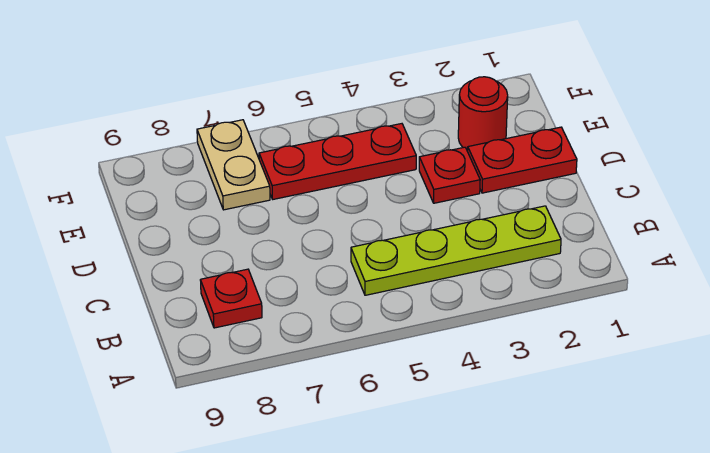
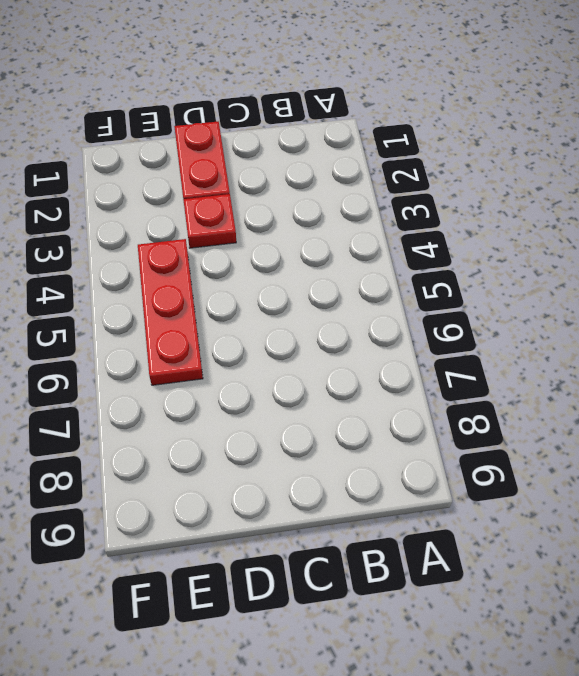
none -> lime 1x4 plate [351,206,561,295]
none -> red 1x1 plate [200,269,262,328]

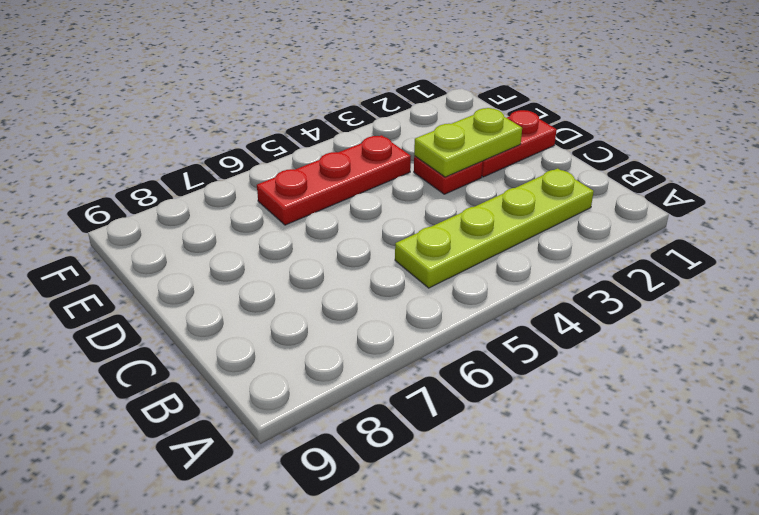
lime 1x2 plate [414,108,522,177] -> none
none -> red 1x1 plate [200,269,262,328]
none -> red 1x1 round brick [458,77,508,151]

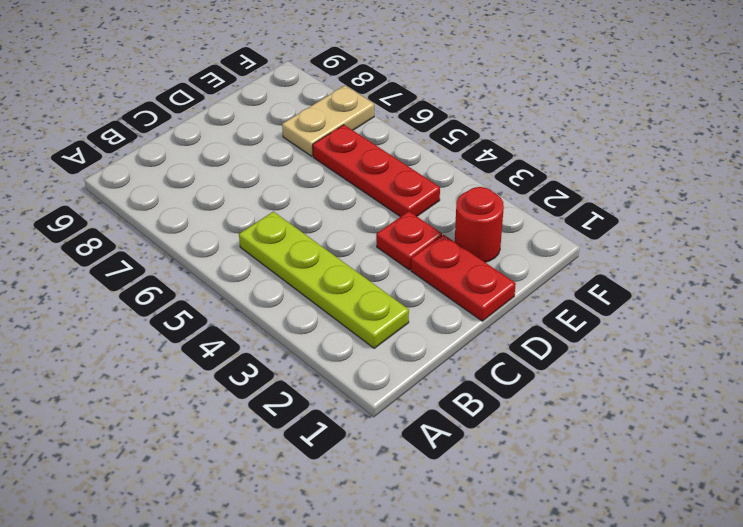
none -> red 1x1 plate [200,269,262,328]

